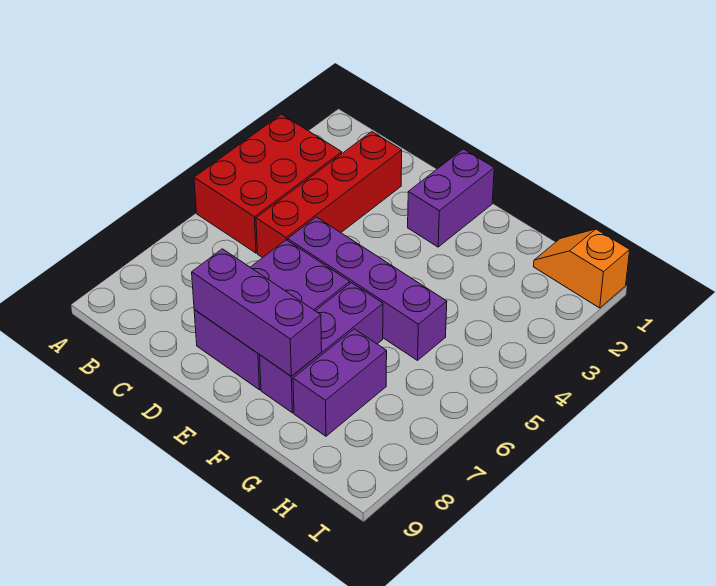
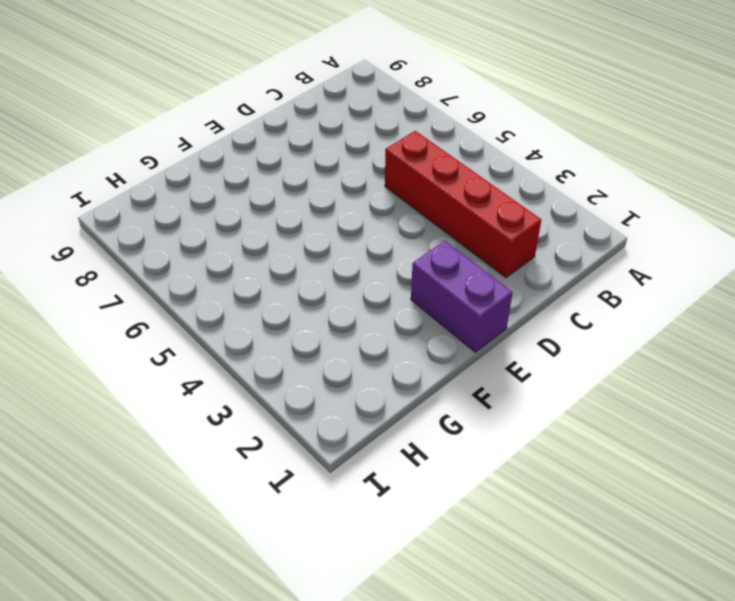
none -> red 2x3 brick [194,114,342,253]
none -> purple 1x4 brick [288,217,447,360]

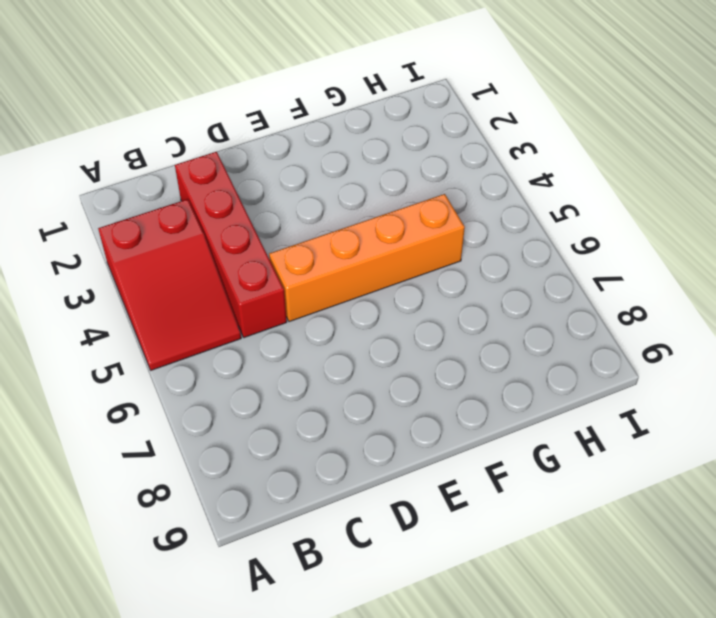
red 2x3 slope [98,199,241,370] -> red 2x3 brick [194,114,342,253]
orange 1x4 brick [269,194,465,322] -> purple 1x4 brick [288,217,447,360]
none -> purple 2x3 brick [194,240,350,390]
none -> purple 1x2 brick [408,149,494,247]

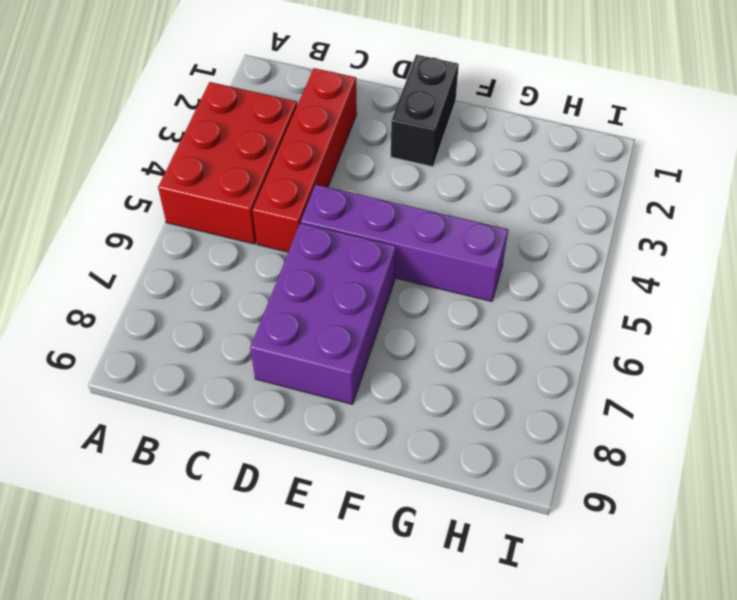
black 1x2 brick [391,55,459,167] -> purple 1x2 brick [408,149,494,247]
none -> purple 1x3 brick [260,283,383,413]
none -> purple 1x2 brick [293,329,387,436]

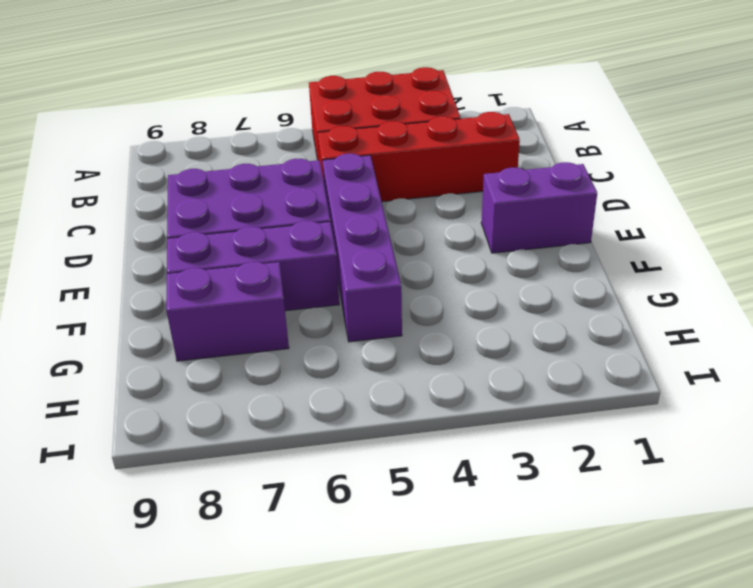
none -> orange 1x2 slope [533,229,630,308]
none -> purple 1x3 brick [192,249,322,376]

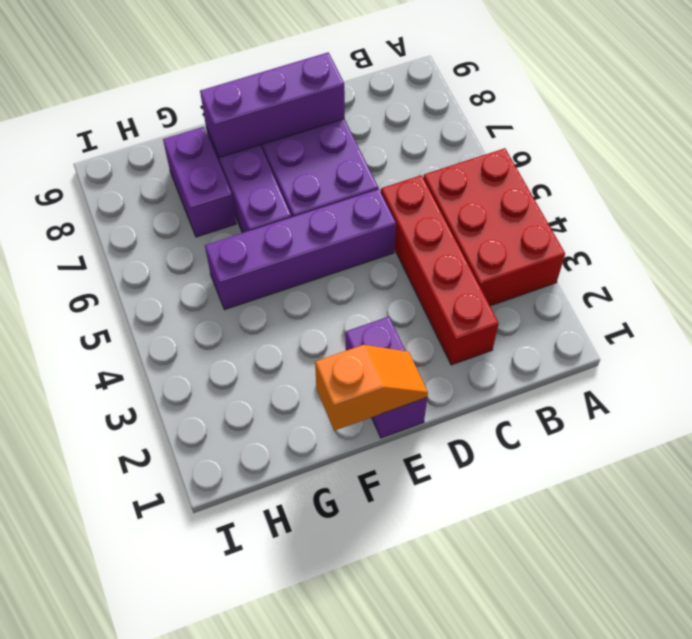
orange 1x2 slope [315,345,428,431] -> orange 1x2 slope moved to [533,229,630,308]

